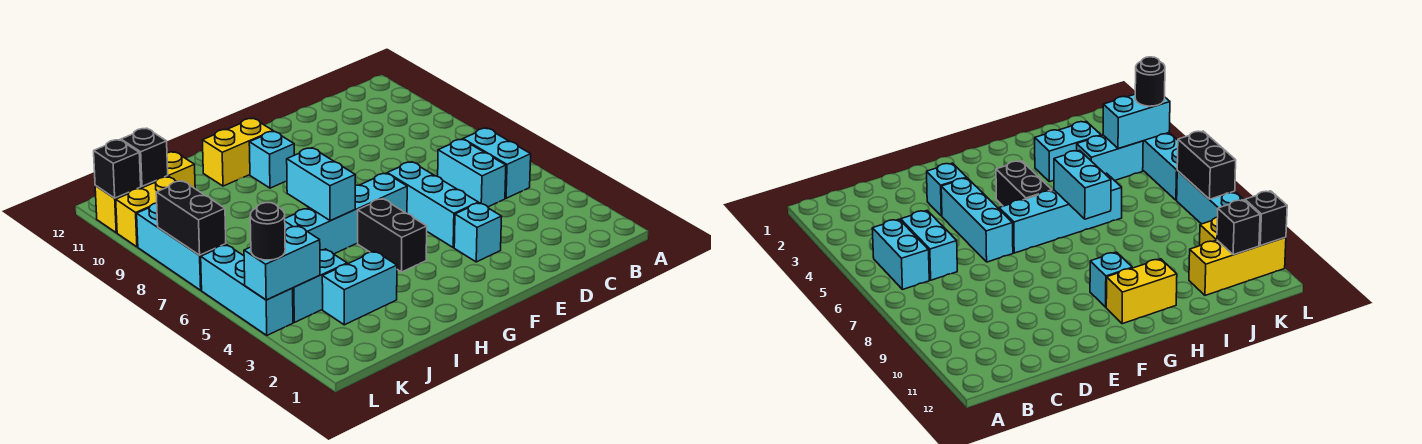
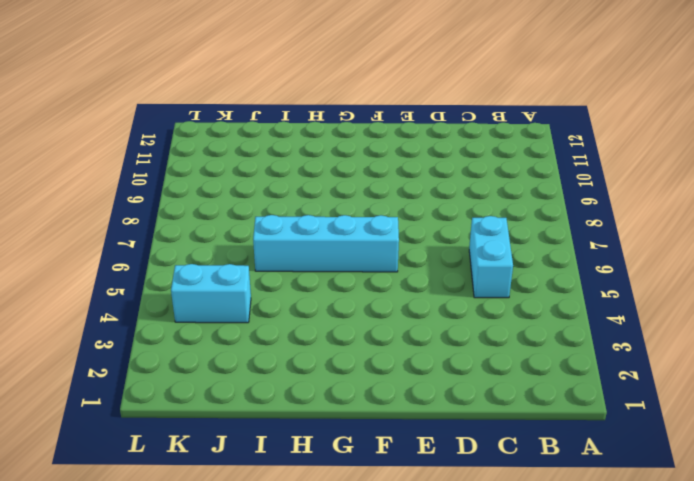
none -> cyan 1x2 brick [463,128,531,198]
none -> cyan 1x1 brick [454,203,502,262]
none -> cyan 1x3 brick [387,162,478,248]

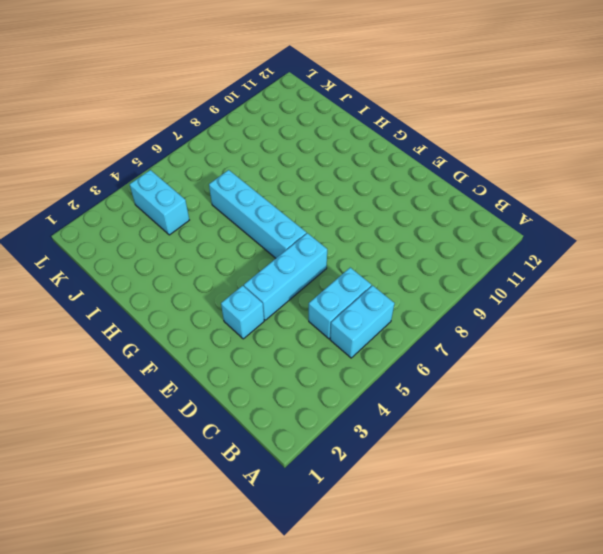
none -> black 1x2 brick [358,199,427,272]
none -> cyan 1x1 brick [249,131,294,188]
none -> yellow 1x2 brick [202,119,273,186]

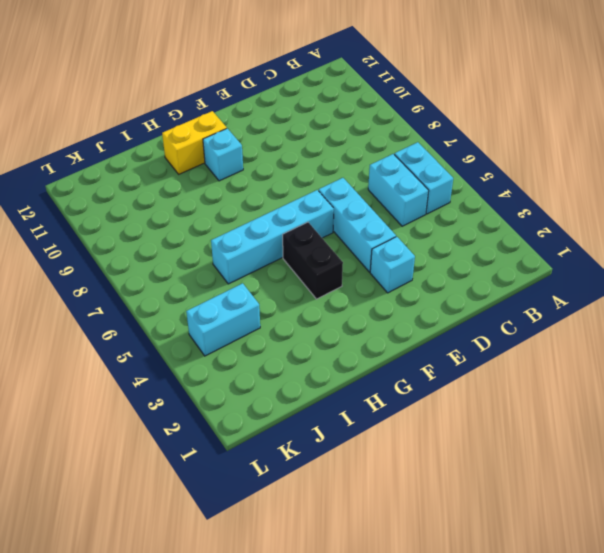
none -> cyan 1x2 brick [322,251,397,325]
none -> yellow 1x3 brick [95,152,195,233]
none -> yellow 1x2 brick [116,177,176,247]

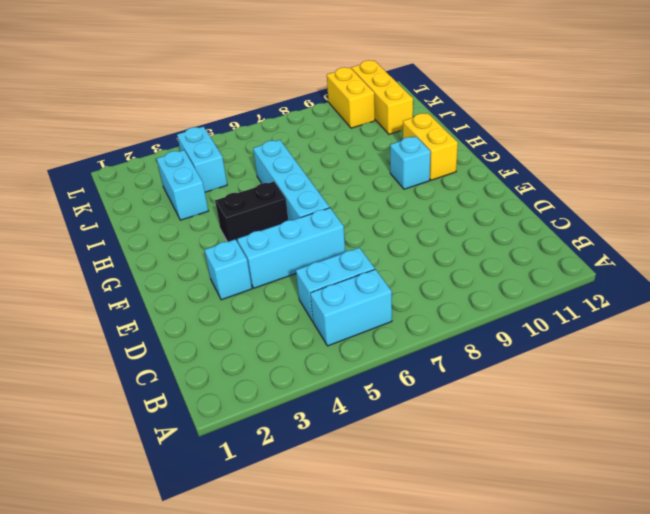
none -> cyan 1x3 brick [201,245,293,335]
none -> cyan 1x3 brick [137,203,226,290]
none -> cyan 1x2 brick [287,148,355,221]

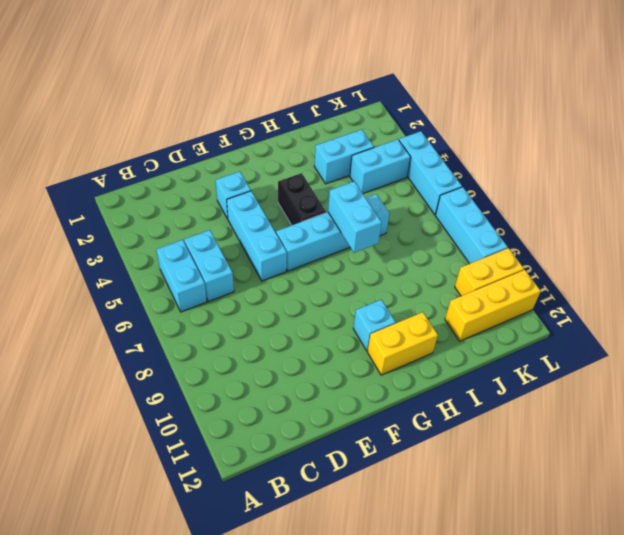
none -> cyan 1x2 brick [244,226,320,300]
none -> black 1x1 brick [121,128,168,186]
none -> black 1x2 brick [156,181,226,255]

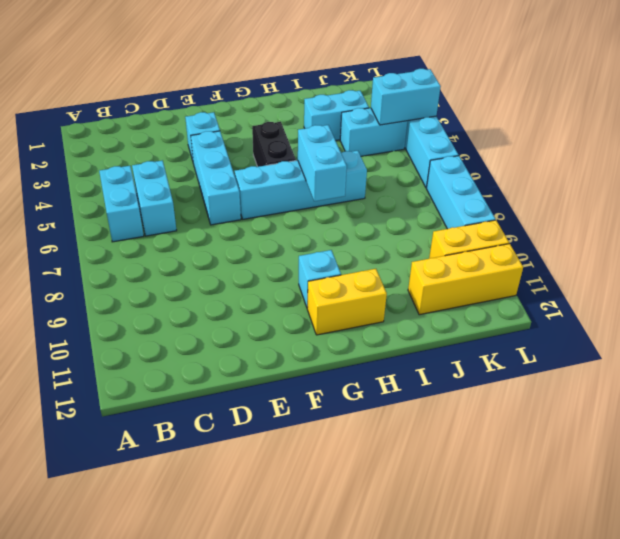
none -> black 1x1 brick [121,128,168,186]
none -> black 1x2 brick [156,181,226,255]
none -> black 1x1 brick [94,140,141,198]

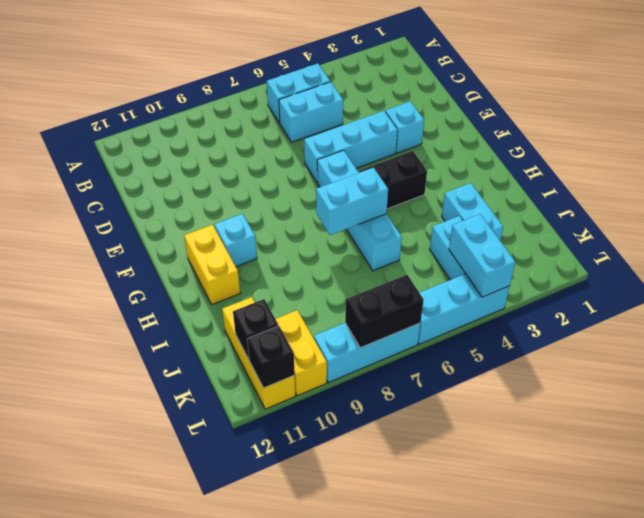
none -> black 1x1 round brick [250,203,285,260]

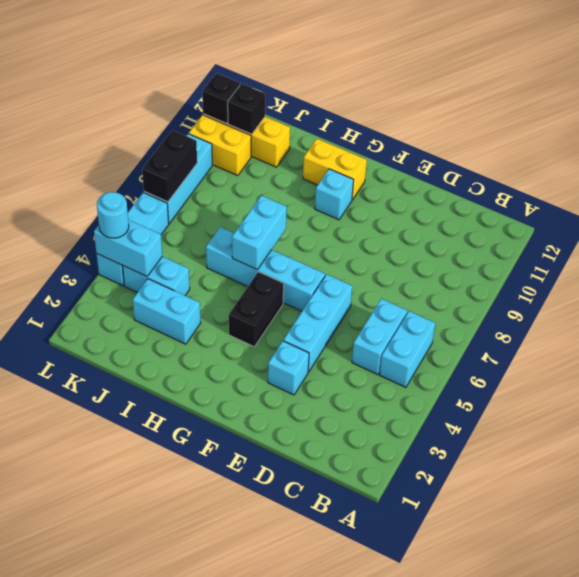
cyan 1x1 round brick [97,192,129,238] -> black 1x1 round brick [250,203,285,260]

